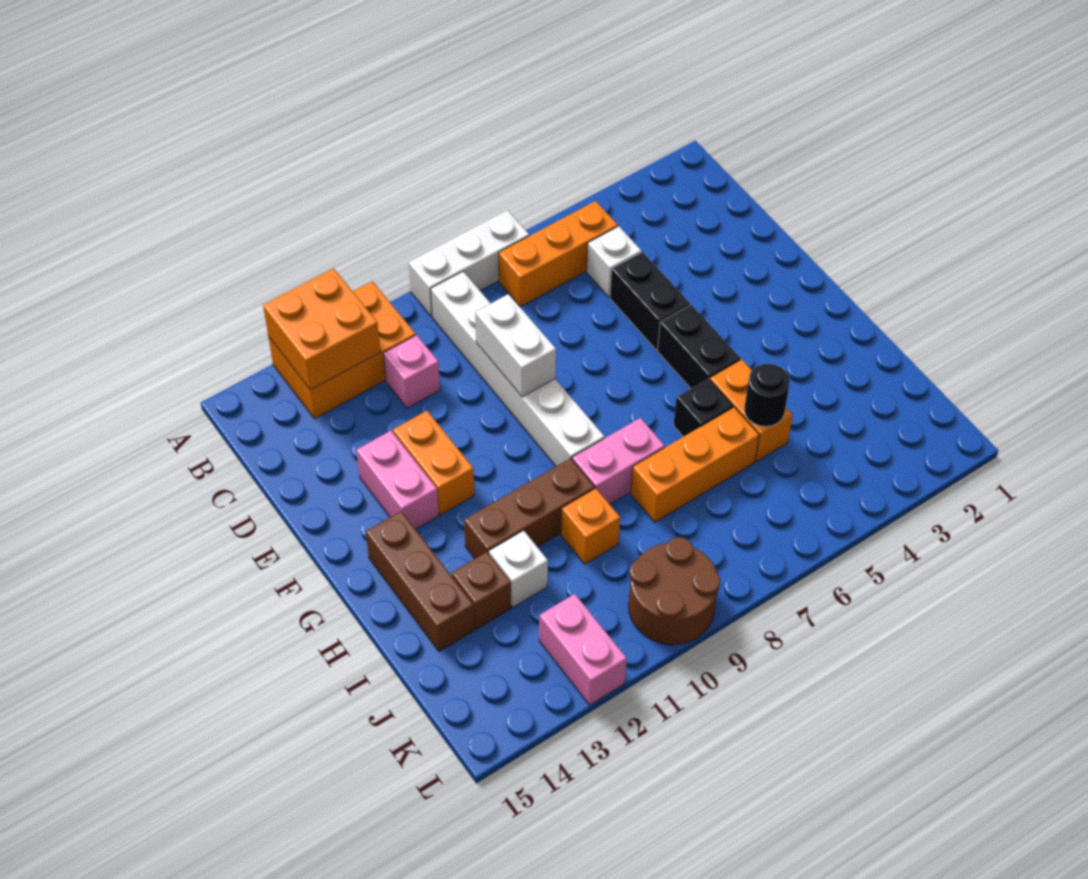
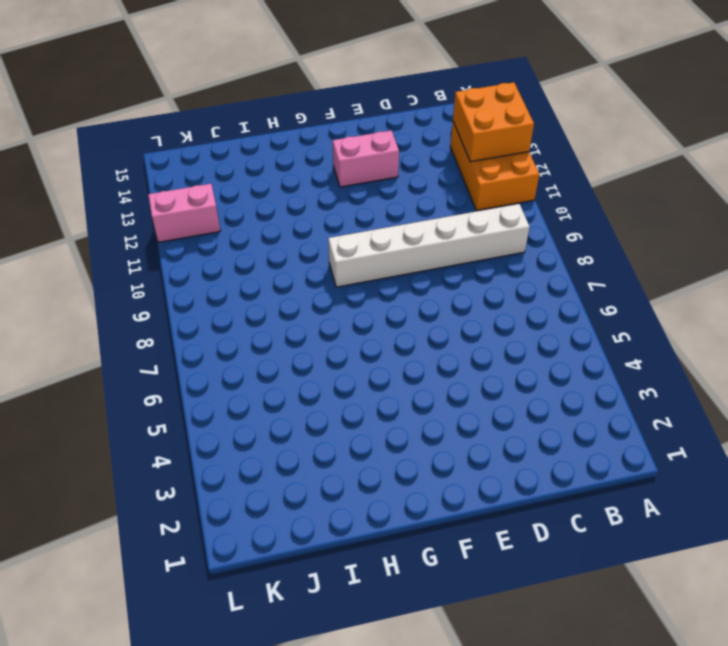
none -> white 1x3 brick [409,210,529,317]
none -> orange 1x3 brick [499,201,618,307]
none -> white 1x1 brick [587,226,641,297]

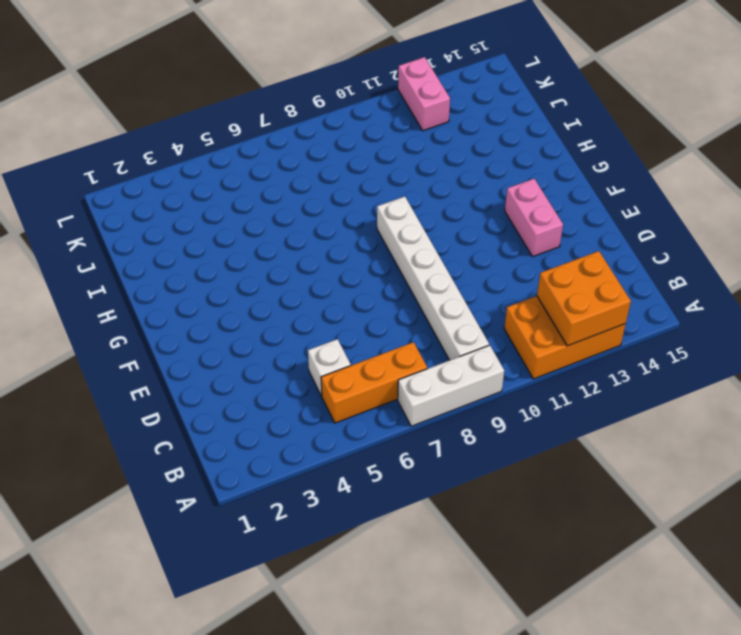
none -> pink 1x1 brick [383,335,440,408]
none -> black 1x2 brick [610,252,690,350]
none -> orange 1x2 brick [393,411,474,515]

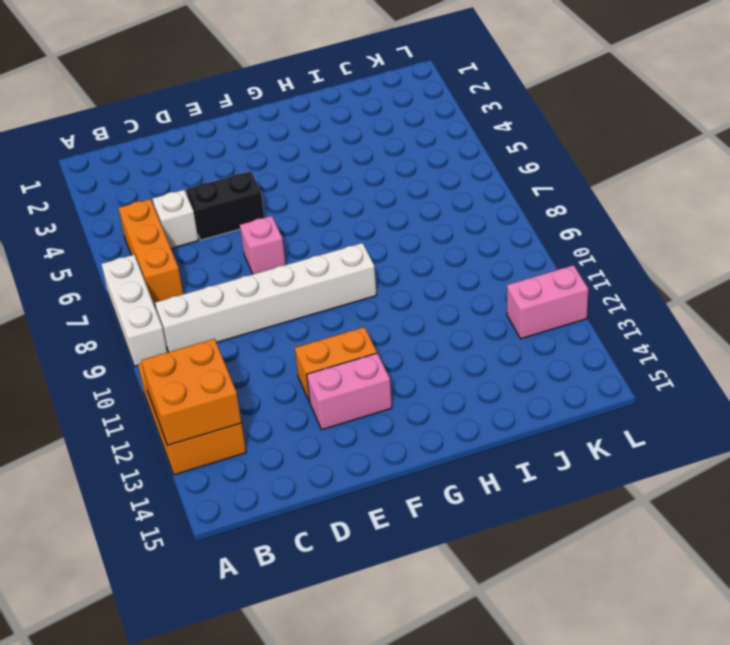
pink 1x1 brick [240,216,286,274] -> pink 1x1 brick moved to [383,335,440,408]
none -> black 1x2 brick [657,305,741,388]
none -> brown 1x3 brick [366,511,474,652]
none -> orange 1x2 brick [710,359,793,461]

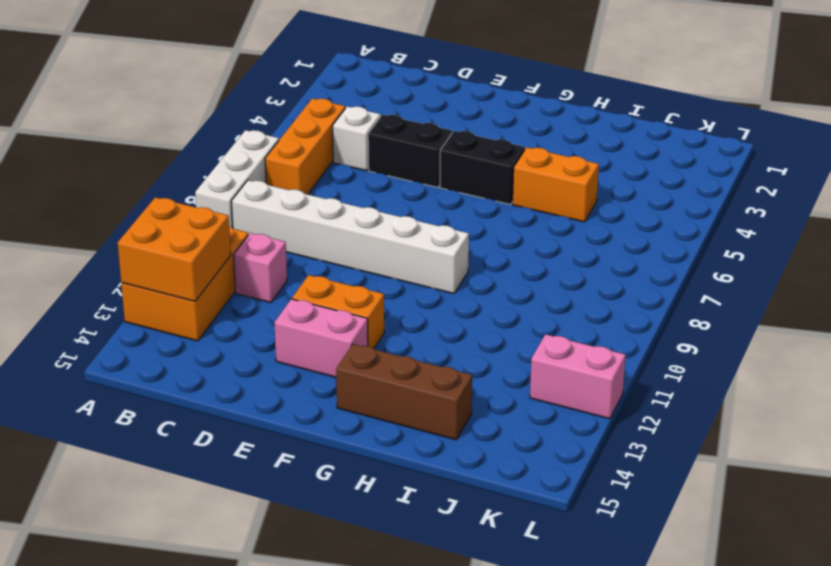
none -> black 1x1 brick [673,378,733,437]
none -> pink 1x2 brick [572,418,665,504]
none -> brown 1x3 brick [464,458,595,559]

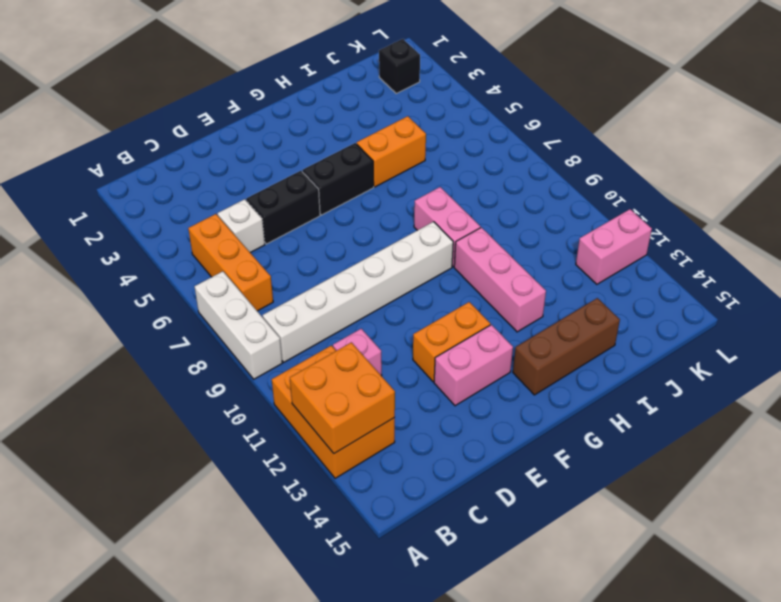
pink 1x3 brick [454,227,546,332] -> brown 1x3 brick [464,458,595,559]
black 1x1 brick [379,39,420,93] -> black 1x1 brick moved to [673,378,733,437]
none -> orange 1x3 brick [631,407,759,522]
none -> orange 1x1 brick [561,488,620,564]
none -> white 1x1 brick [489,530,548,607]

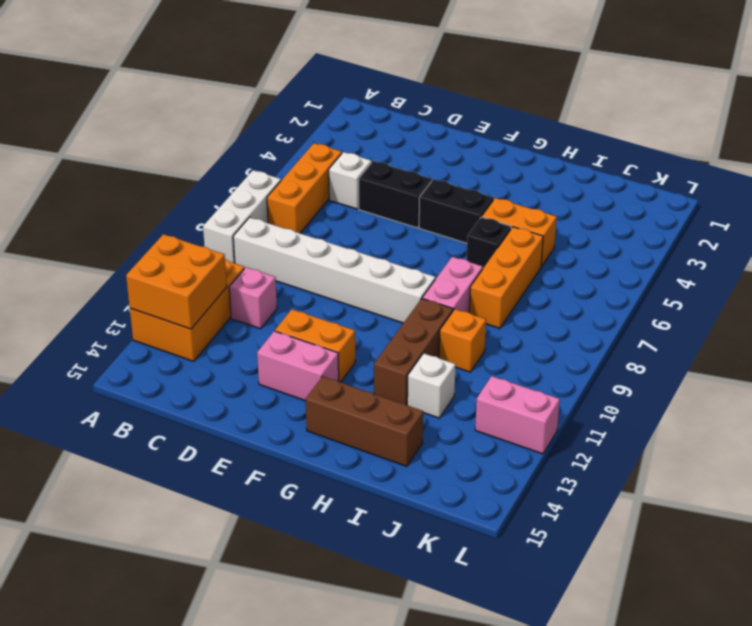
none -> brown 1x1 brick [452,552,511,629]
none -> brown 2x2 round brick [629,537,720,645]
none -> white 1x2 brick [475,294,556,397]

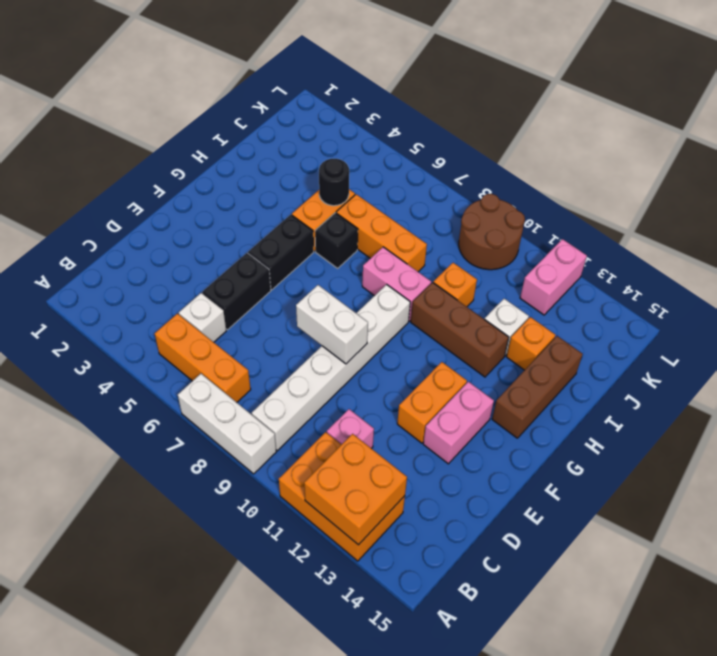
white 1x2 brick [296,285,368,364] -> white 1x2 brick turned to [475,294,556,397]
orange 1x1 brick [507,317,555,370] -> brown 1x1 brick [452,552,511,629]

